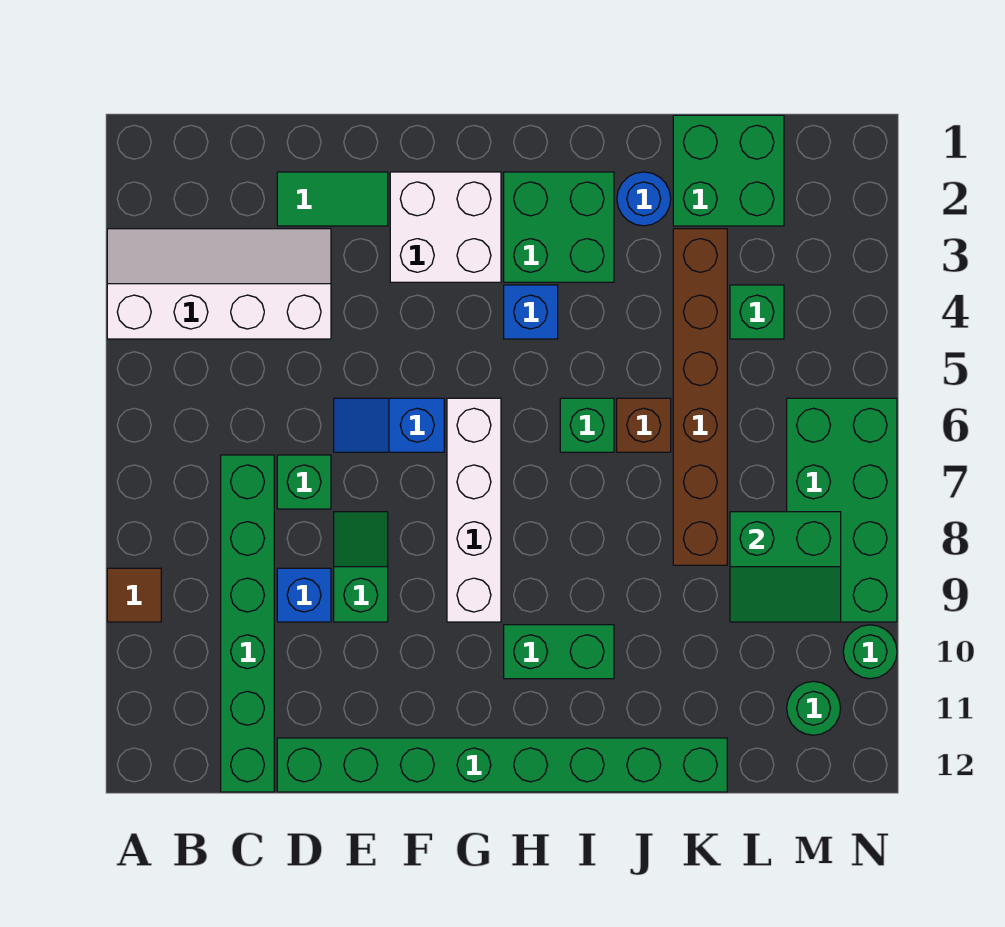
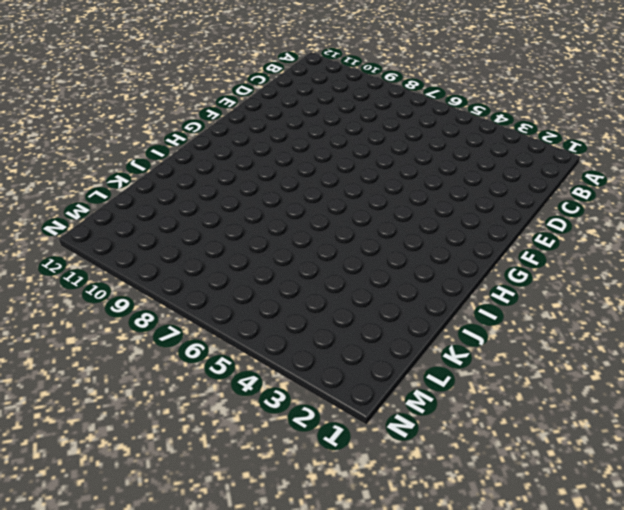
none -> white 2x4 slope [107,229,331,339]
none -> brown 1x1 tile [107,568,161,622]
none -> green 1x6 brick [221,455,274,792]

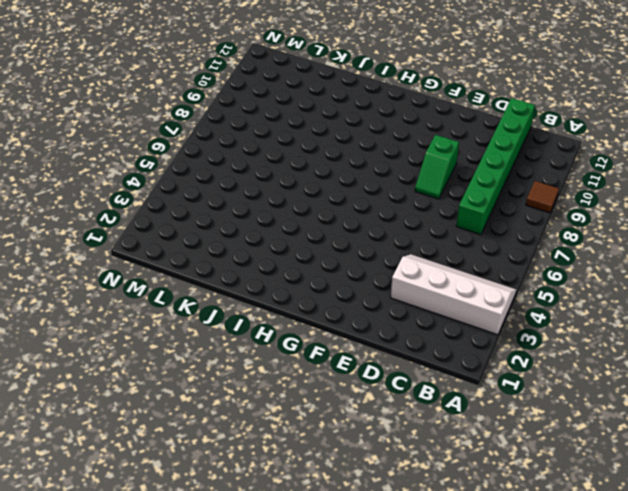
white 2x4 slope [391,254,516,335] -> white 2x4 slope turned to [107,229,331,339]
none -> green 1x2 tile [277,172,388,226]
none -> green 1x1 brick [277,455,331,509]
none -> blue 1x1 brick [277,568,331,622]

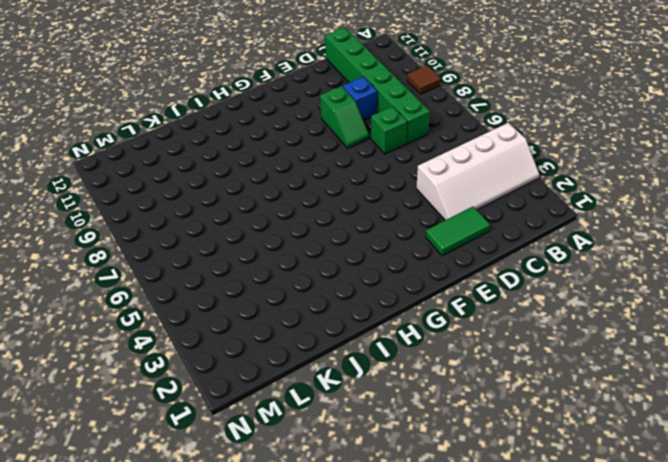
none -> green 1x8 brick [277,738,727,792]
none -> blue 1x2 slope [334,398,444,452]
none -> white 2x2 brick [390,172,501,282]

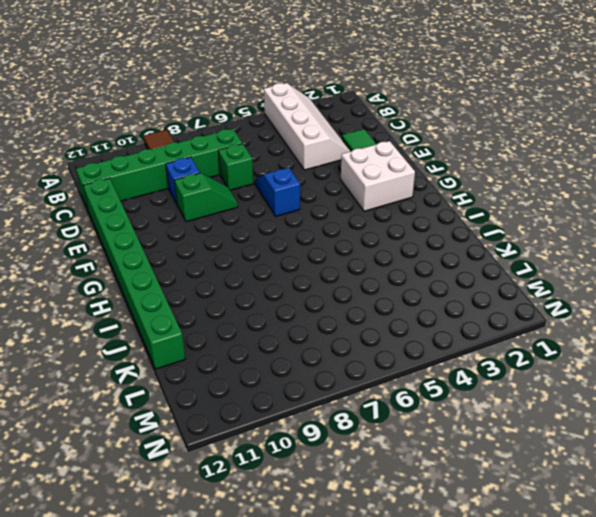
none -> white 1x4 brick [447,398,501,622]
none -> green 2x2 brick [504,172,614,282]
none -> blue 1x1 brick [504,285,558,339]

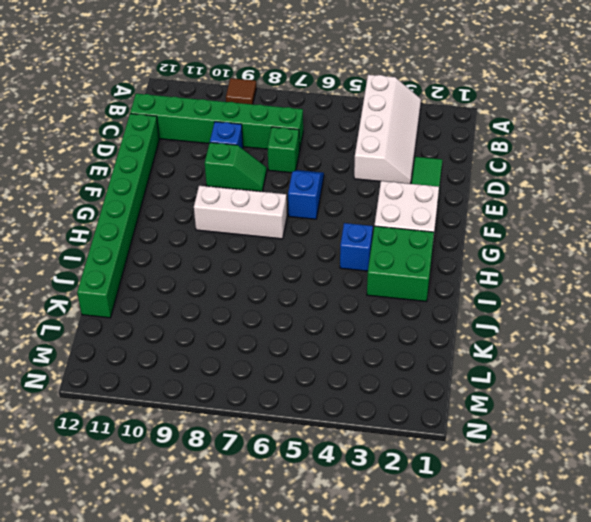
white 1x3 brick [194,186,287,239] -> white 1x4 brick [447,398,501,622]
none -> green 1x2 brick [504,625,614,679]
none -> green 1x1 brick [560,398,614,452]
none -> blue 1x1 round brick [617,172,671,226]

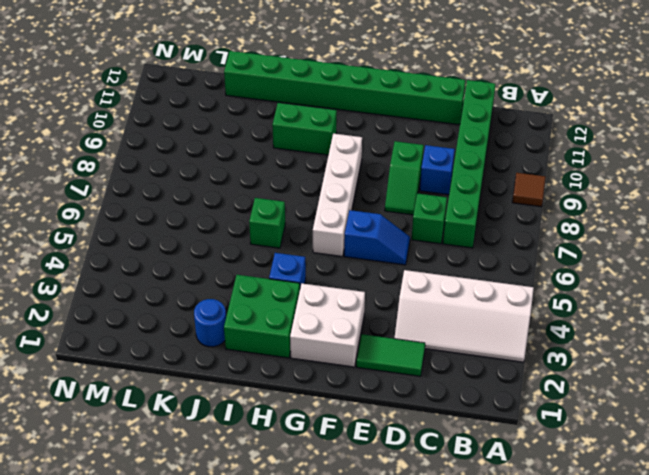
none -> brown 1x1 brick [617,398,671,452]
none -> green 2x2 brick [673,115,784,226]
none -> brown 1x6 brick [673,229,727,565]

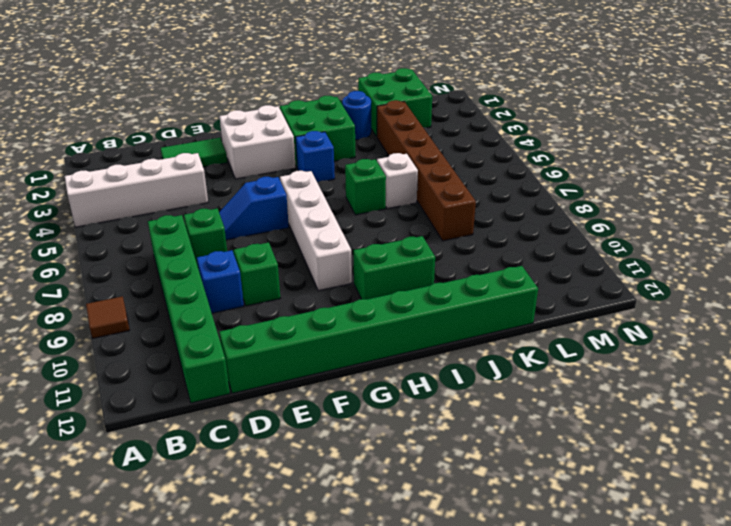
white 1x1 brick [377,153,418,209] -> brown 1x1 brick [617,398,671,452]
none -> green 1x1 brick [730,285,784,339]
none -> green 2x4 brick [787,398,897,622]
none -> green 1x1 round brick [787,681,841,735]

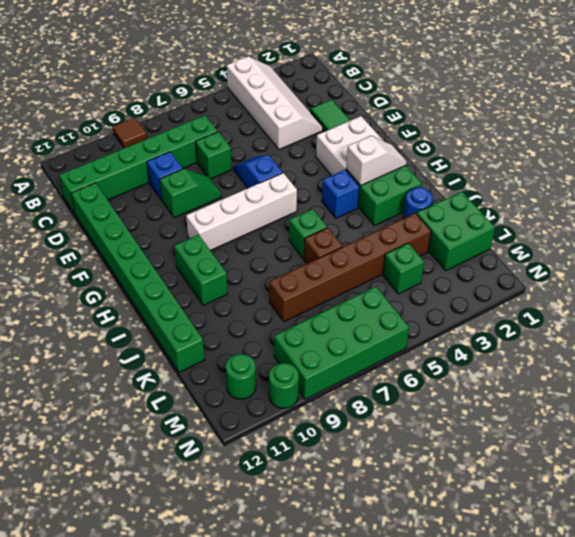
white 1x2 slope [346,136,406,185] -> none
none -> green 2x2 slope [730,512,841,622]

